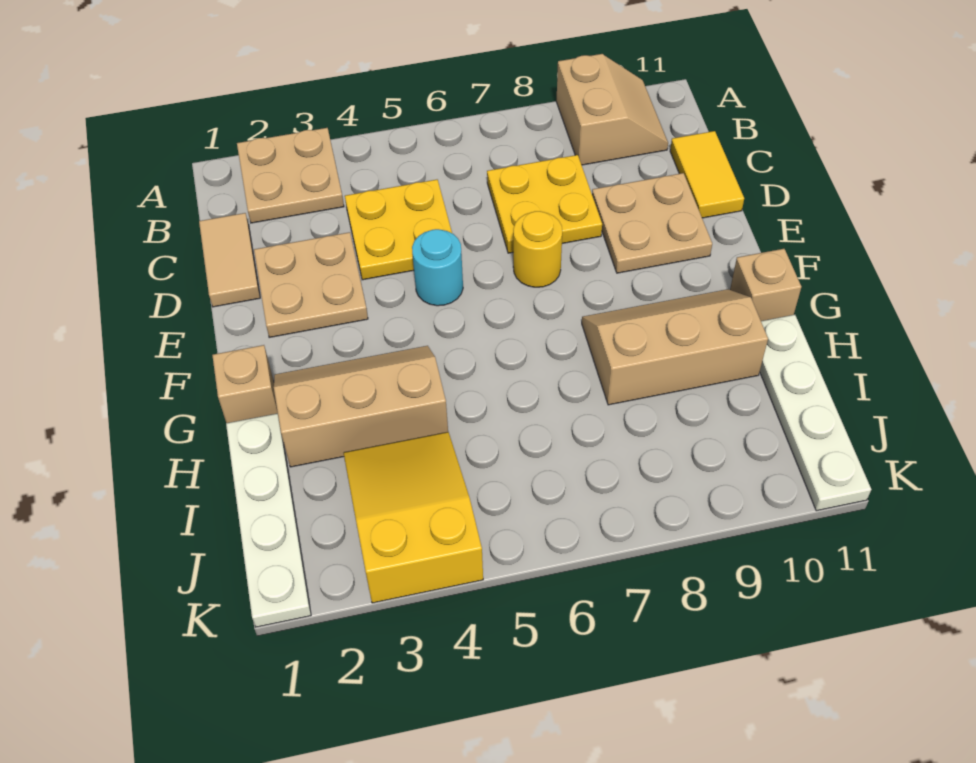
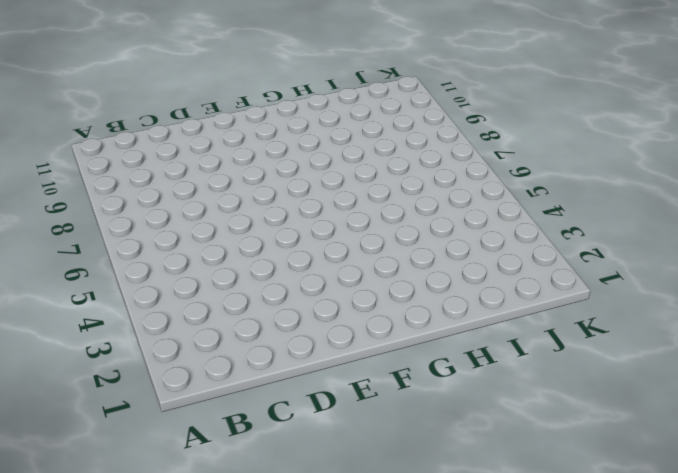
none -> tan 2x2 plate [237,128,344,223]
none -> tan 2x2 slope [556,54,668,165]
none -> tan 1x2 tile [199,213,260,307]

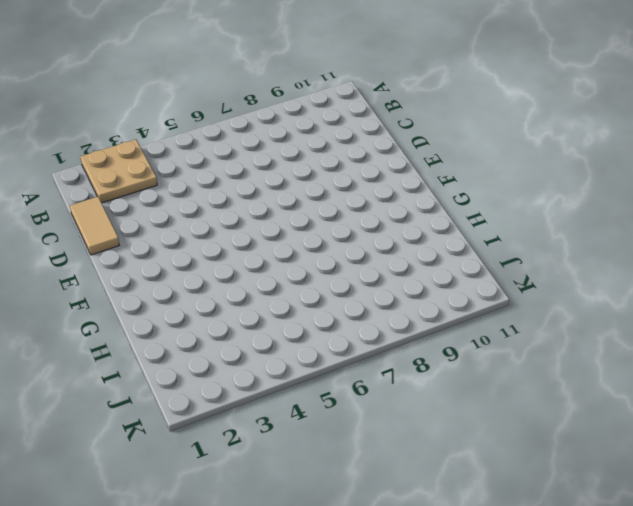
none -> tan 2x2 slope [556,54,668,165]
none -> yellow 2x2 plate [345,180,452,280]
none -> yellow 2x2 plate [487,155,602,253]

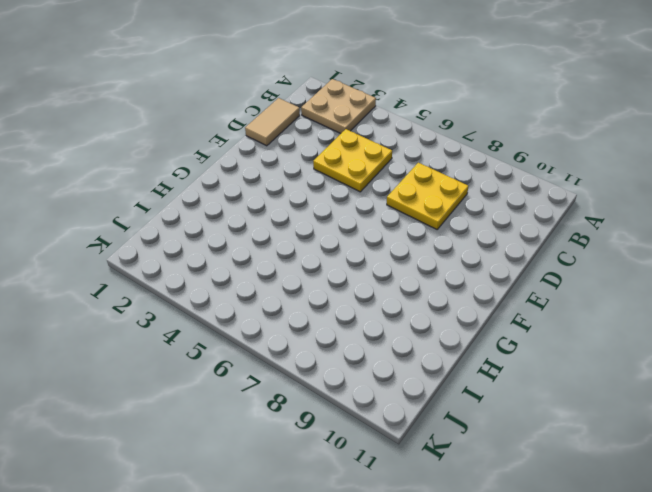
none -> tan 2x2 slope [556,54,668,165]
none -> yellow 1x2 tile [670,131,744,218]
none -> tan 2x2 plate [254,232,368,338]

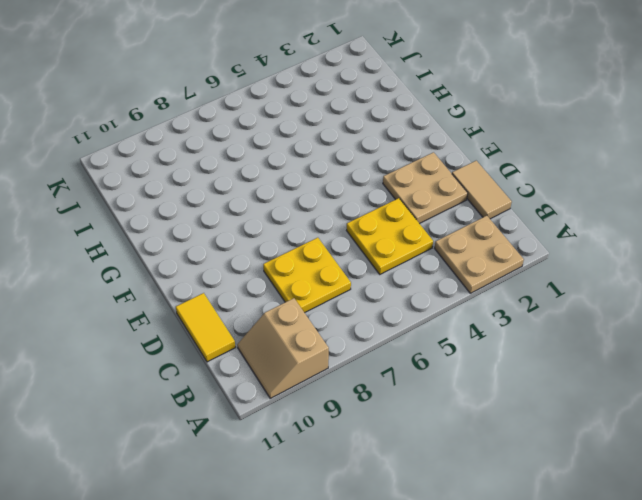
none -> tan 2x2 plate [592,173,712,273]
none -> cyan 1x1 round brick [412,229,463,306]
none -> yellow 1x1 round brick [513,211,562,287]

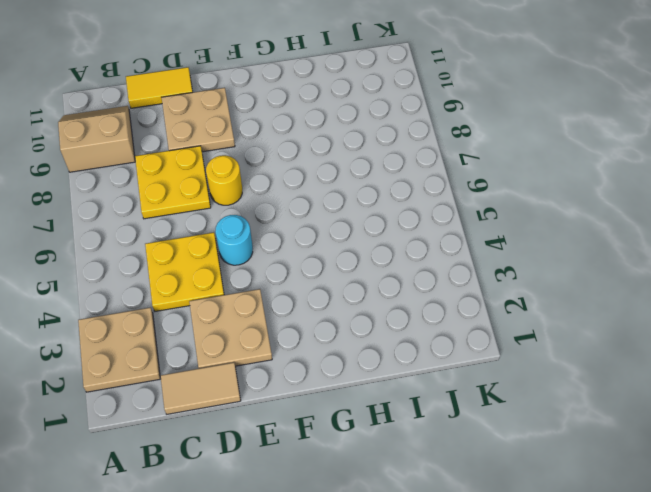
none -> tan 1x1 brick [212,345,278,423]
none -> tan 2x3 slope [274,346,448,467]
none -> tan 2x3 slope [582,289,768,405]

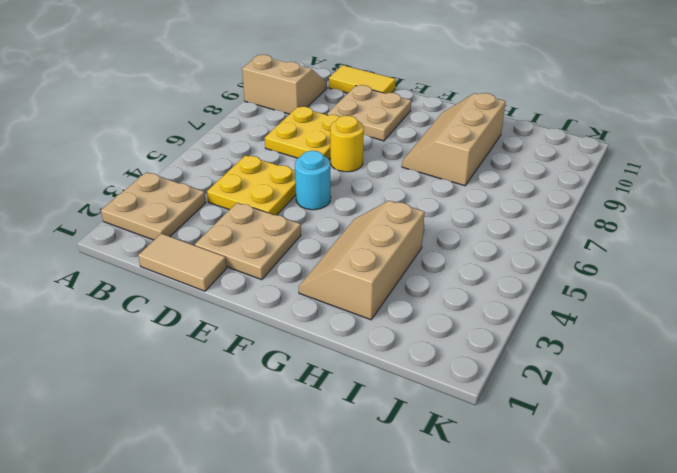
none -> tan 1x1 brick [212,345,278,423]
none -> tan 1x1 brick [730,249,801,321]
none -> white 1x4 plate [226,413,311,627]

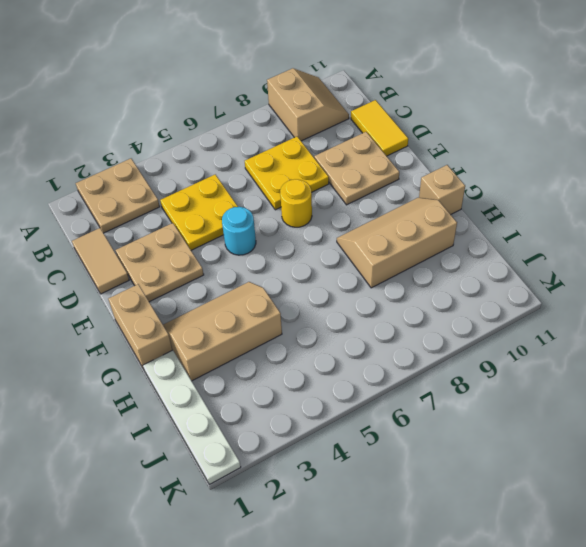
tan 1x2 brick [109,284,173,369] -> tan 1x1 brick [212,345,278,423]
none -> white 1x4 plate [760,315,871,511]
none -> yellow 2x3 slope [344,432,483,603]

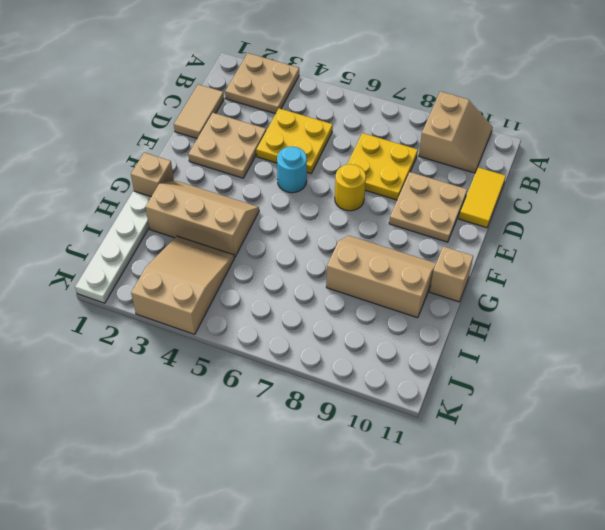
tan 2x3 slope [131,236,234,334] -> yellow 2x3 slope [344,432,483,603]
none -> white 1x4 plate [760,315,871,511]

